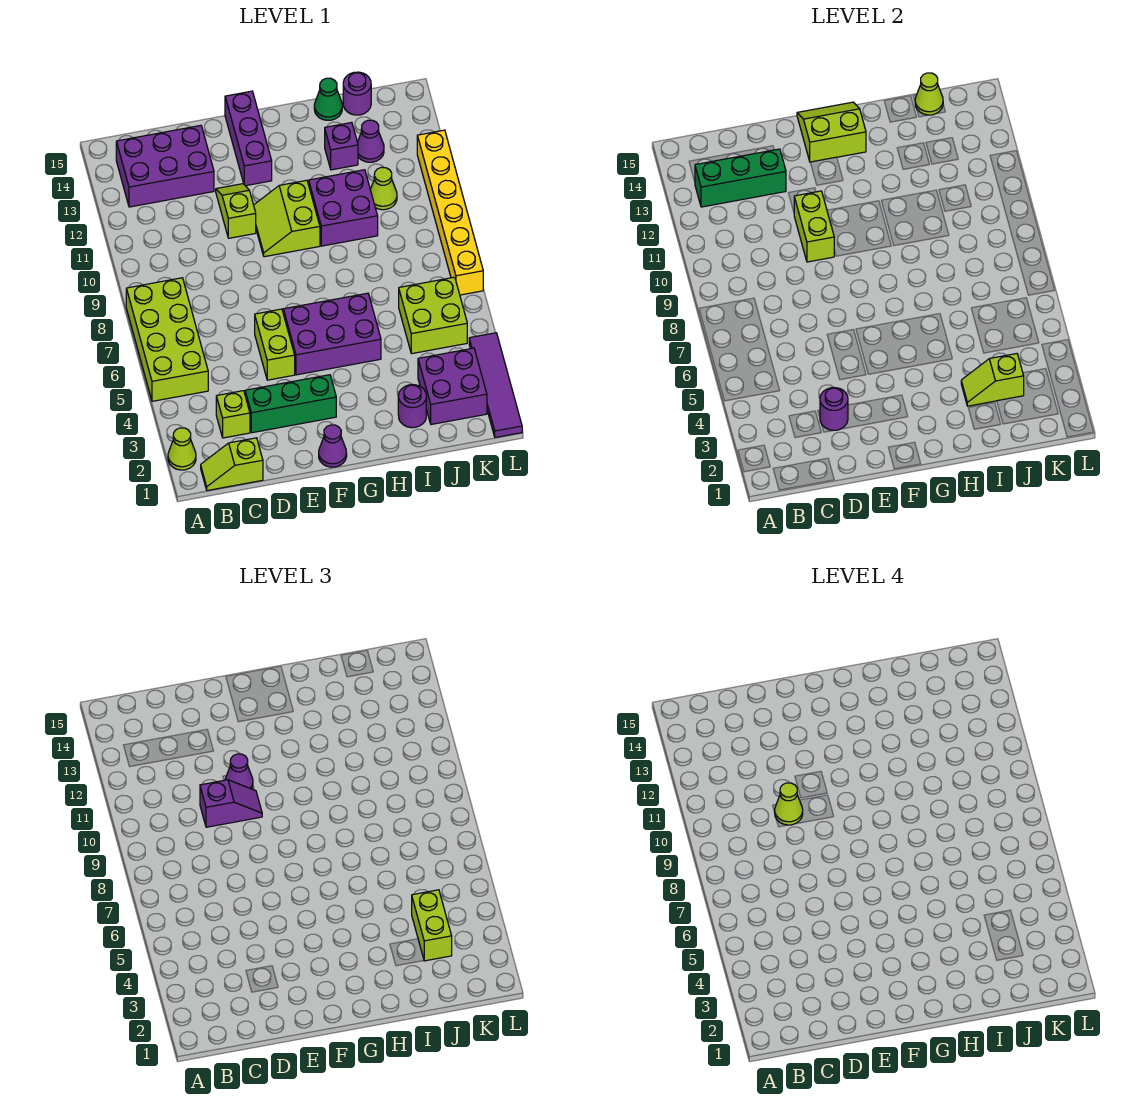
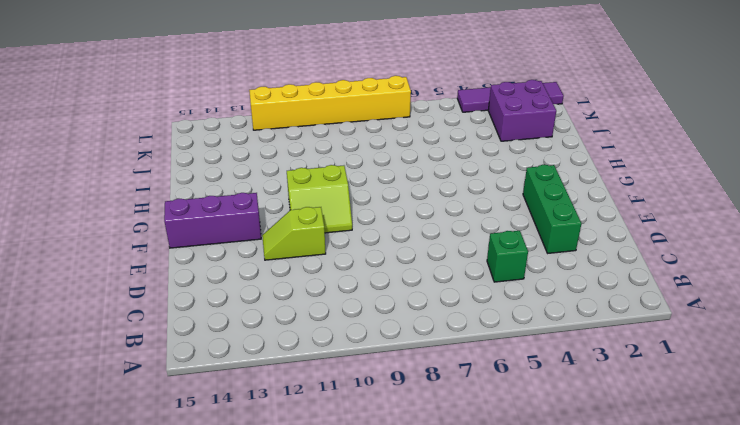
green 1x1 brick [487,231,528,282] -> none
none -> lime 1x1 cone [168,428,196,470]
none -> lime 2x4 brick [126,278,208,401]
none -> lime 1x2 slope [201,438,263,491]
none -> purple 2x3 brick [116,125,214,207]

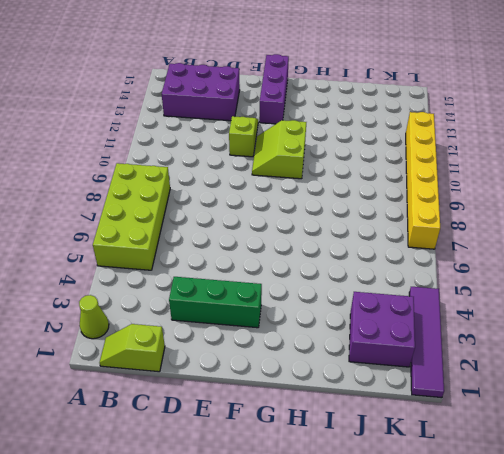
none -> lime 1x1 brick [216,391,250,438]
none -> lime 1x2 brick [255,309,295,380]
none -> purple 1x1 cone [319,425,347,467]
none -> purple 2x3 brick [283,293,381,375]

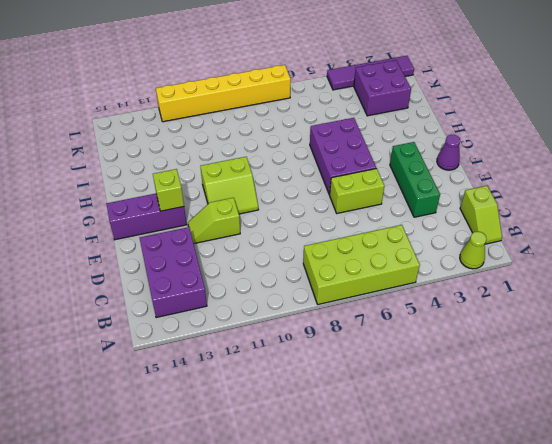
lime 1x1 brick [153,169,184,211] -> lime 1x1 brick moved to [216,391,250,438]
none -> purple 2x2 brick [309,170,378,246]
none -> purple 1x1 round brick [398,385,426,428]
none -> purple 1x1 brick [325,122,358,170]
none -> green 1x1 cone [314,78,342,120]

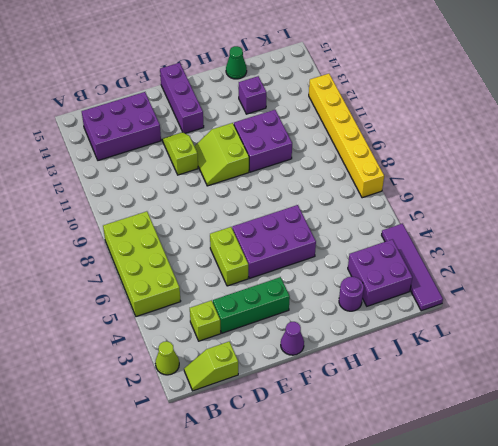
none -> lime 2x2 brick [399,277,467,354]
none -> lime 1x1 cone [370,167,397,210]
none -> purple 1x1 cone [357,120,384,162]
none -> purple 1x1 round brick [343,72,371,115]

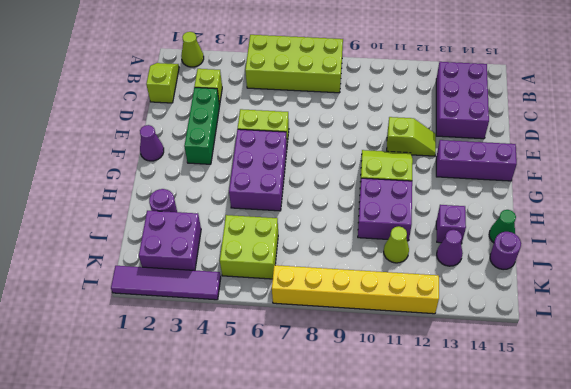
none -> green 1x3 brick [695,149,786,207]
none -> purple 1x1 round brick [820,388,848,430]
none -> lime 1x2 brick [794,191,834,262]
none -> lime 2x2 slope [797,102,866,162]

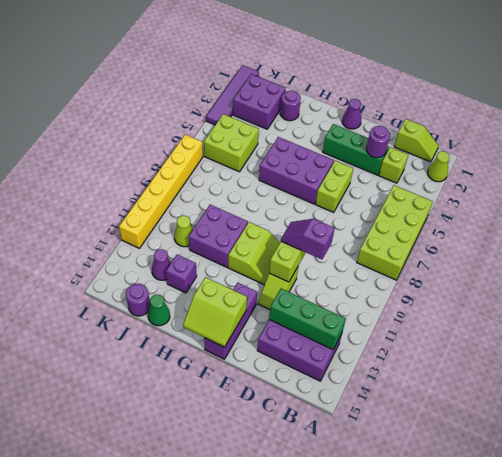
none -> lime 1x2 slope [961,354,1024,406]
none -> lime 1x1 cone [915,73,943,115]
none -> purple 1x1 cone [225,754,253,789]
none -> lime 1x2 brick [412,890,452,961]

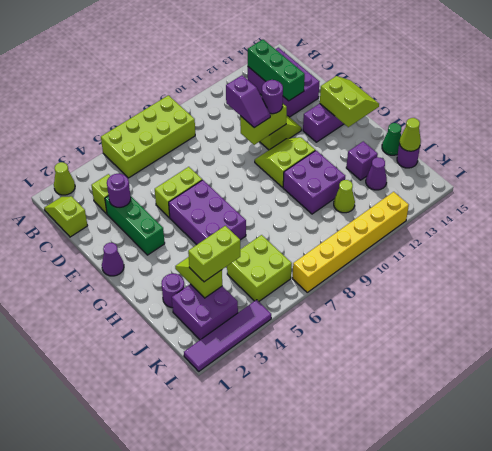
purple 1x1 round brick [262,80,283,114] -> purple 1x1 cone [225,754,253,789]
none -> lime 1x1 cone [775,783,803,825]

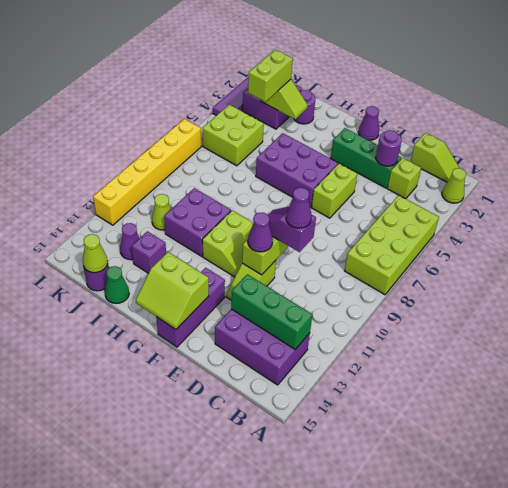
purple 1x1 cone [286,187,312,228] -> lime 1x1 cone [775,783,803,825]

